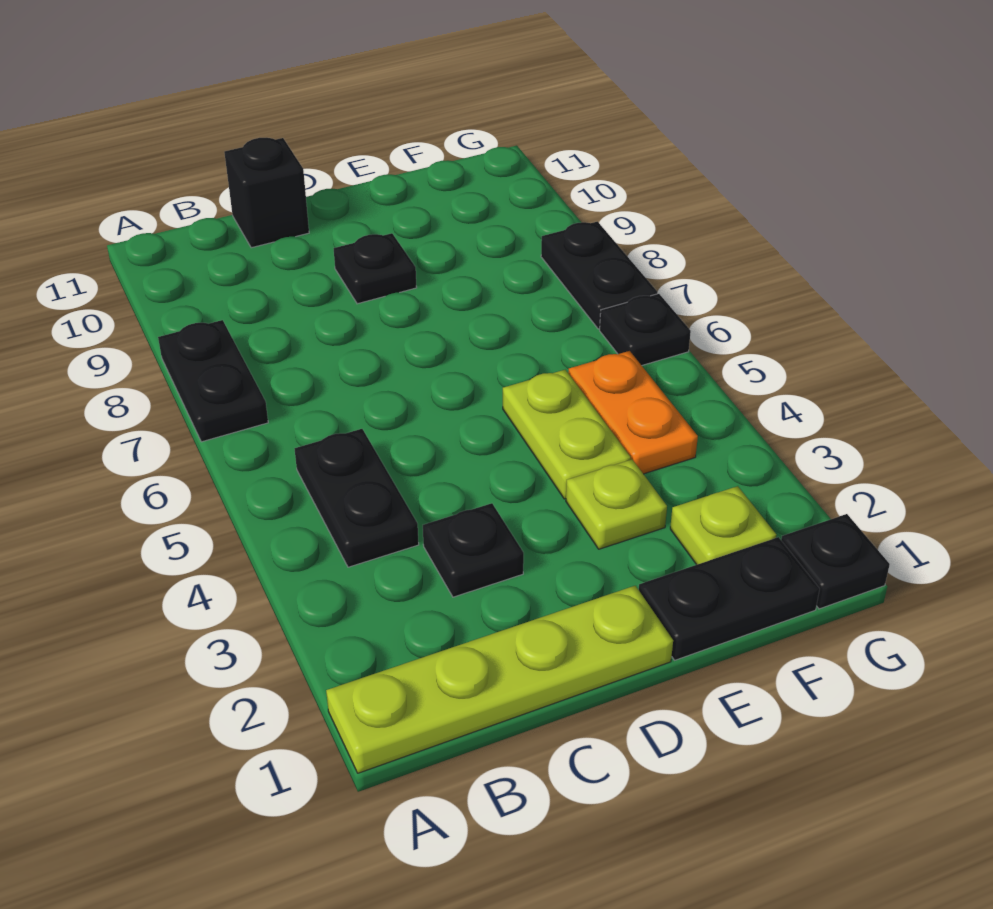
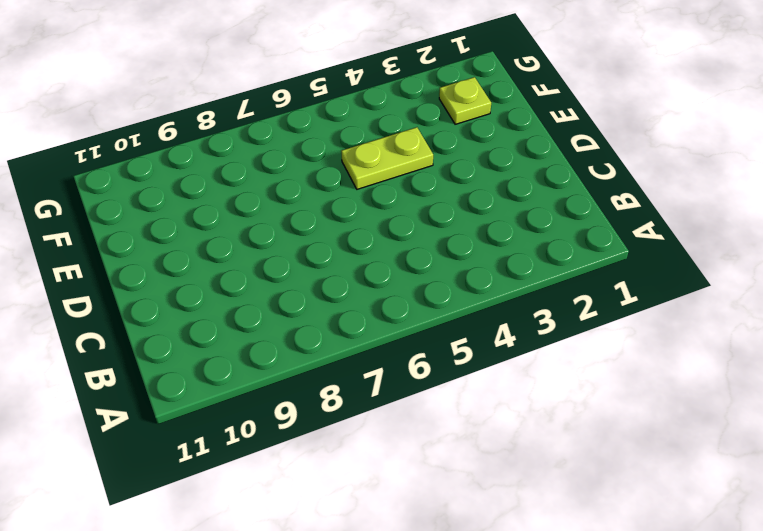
none -> lime 1x4 plate [326,586,673,773]
none -> black 1x2 plate [158,320,268,442]
none -> black 1x2 plate [295,429,419,567]

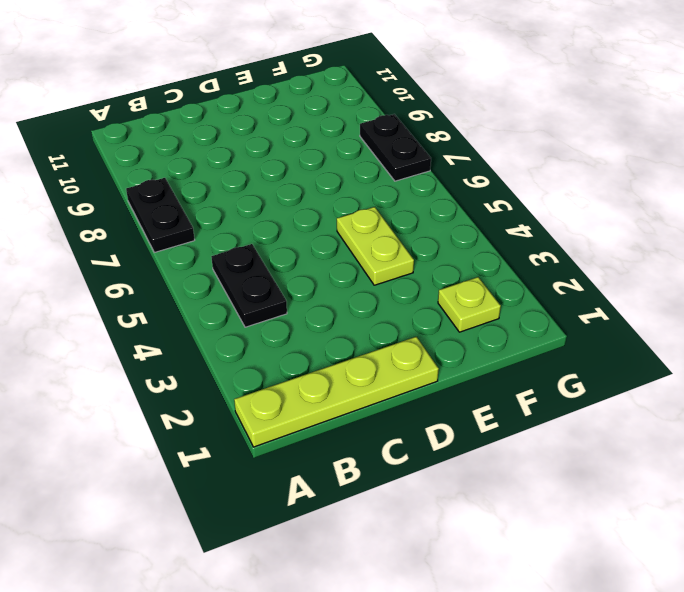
none -> black 1x1 plate [423,503,524,597]
none -> black 1x1 brick [224,138,309,248]
none -> black 1x1 plate [334,233,417,304]

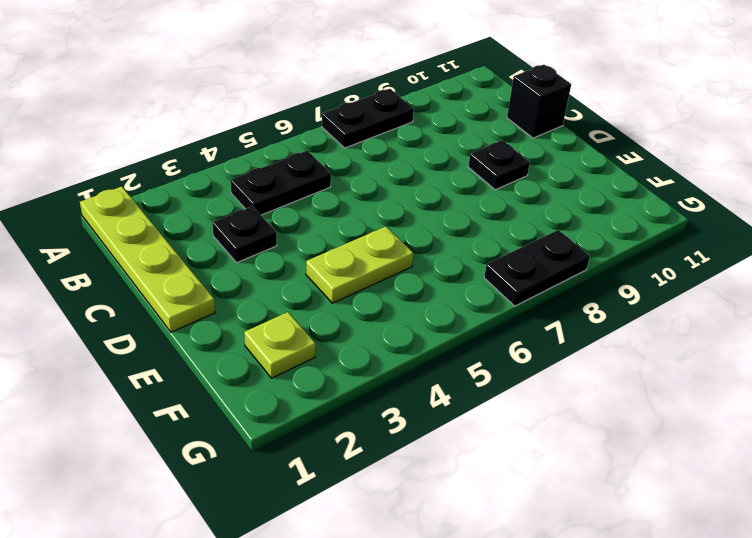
none -> black 1x2 plate [639,537,820,660]
none -> lime 1x1 plate [566,460,667,549]
none -> orange 1x2 plate [568,351,698,474]

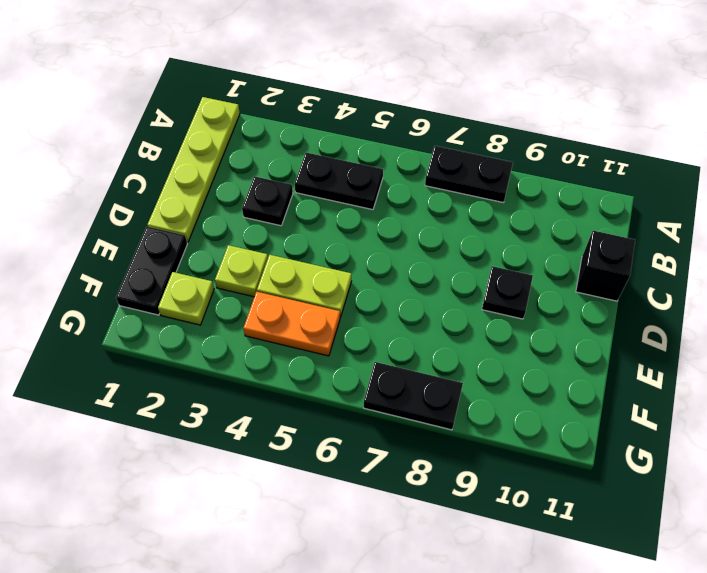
none -> black 1x1 plate [781,514,890,609]
none -> black 1x1 plate [600,294,691,365]

